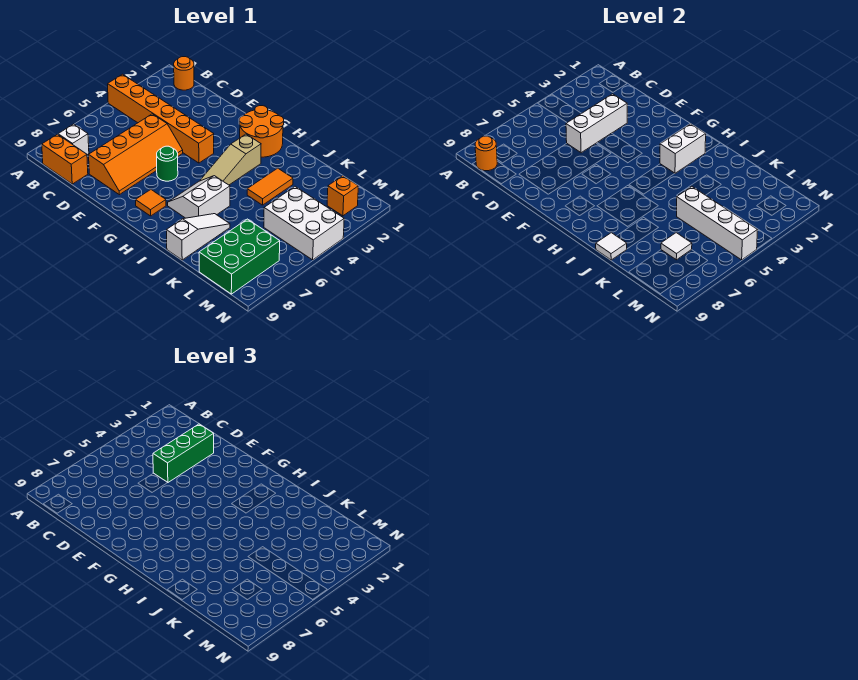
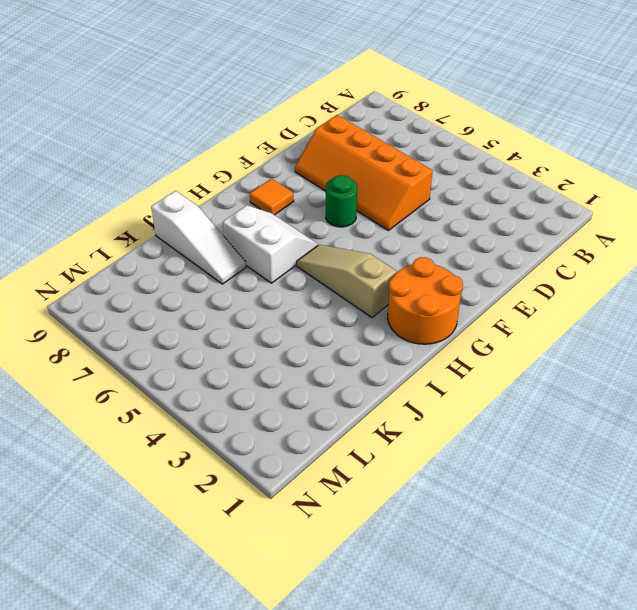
none -> orange 1x6 brick [108,74,214,163]
none -> orange 1x1 round brick [174,57,194,90]
none -> white 1x1 brick [58,124,89,155]

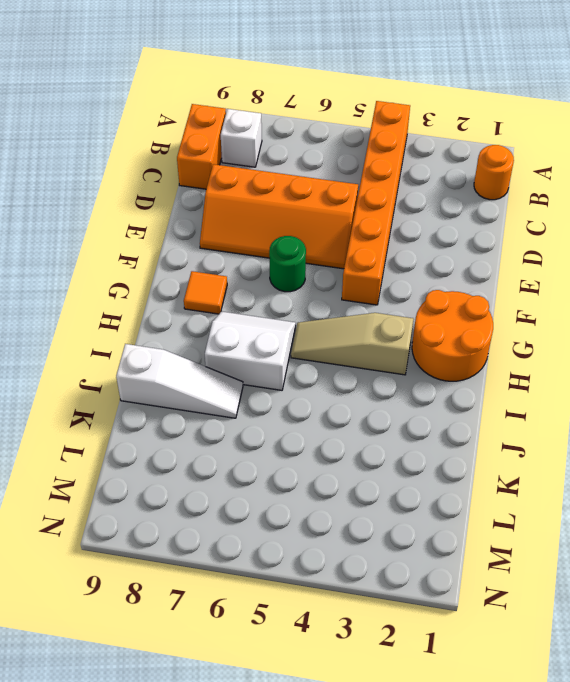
none -> orange 1x2 tile [247,168,293,205]
none -> white 2x3 brick [264,187,344,260]
none -> green 2x3 brick [199,219,280,294]

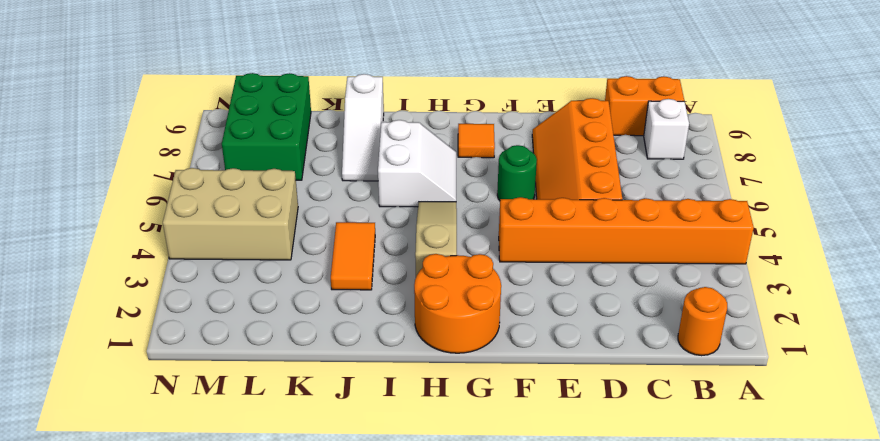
tan 2x3 brick [163,168,298,260] -> white 2x3 brick [264,187,344,260]
none -> orange 1x1 brick [327,176,358,216]
none -> orange 1x1 round brick [475,136,497,171]
none -> white 1x3 brick [566,94,627,153]

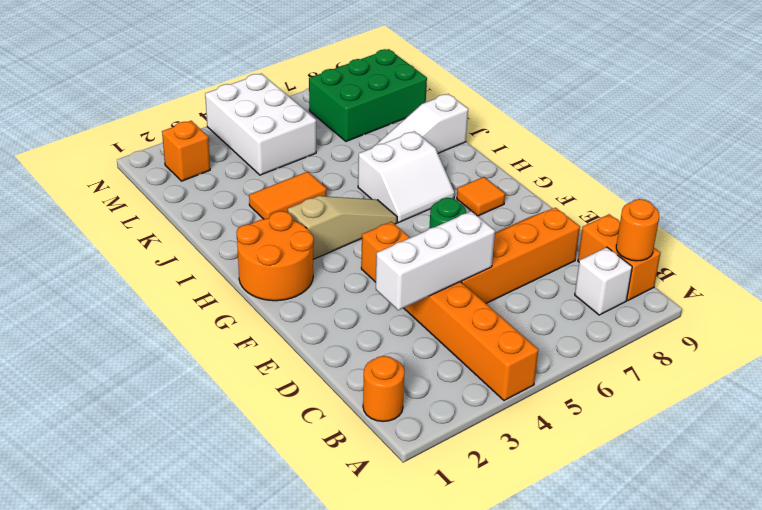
none -> white 1x2 brick [660,124,706,173]
none -> white 1x1 tile [596,233,627,260]
none -> white 1x4 brick [677,187,757,260]

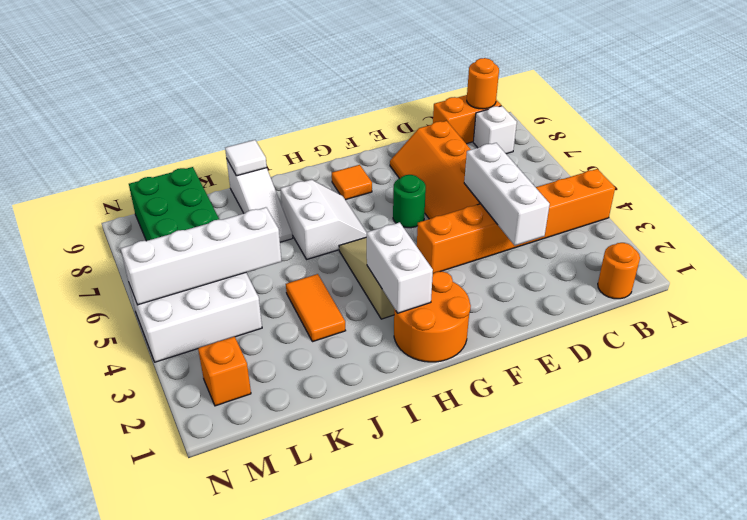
none -> white 1x1 tile [661,233,692,260]
none -> green 1x3 brick [153,424,214,482]

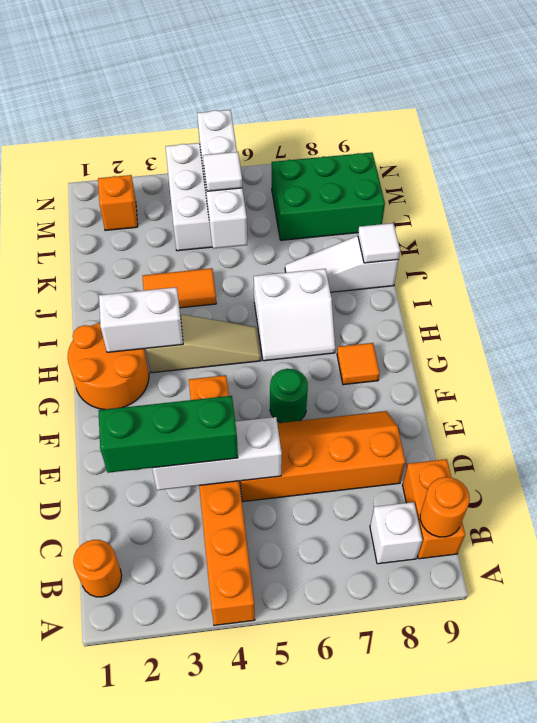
white 1x1 tile [203,152,242,191] -> white 1x1 tile moved to [661,233,692,260]

